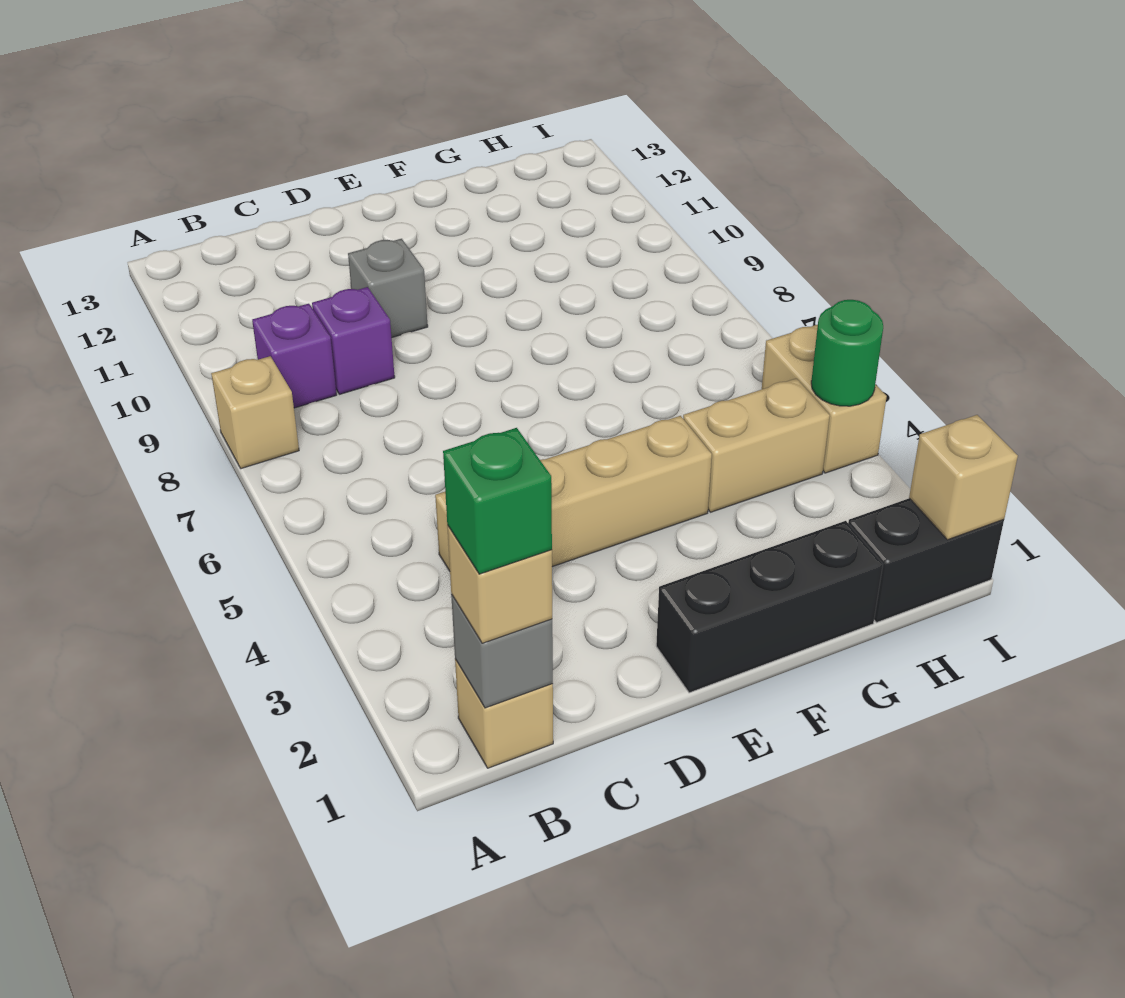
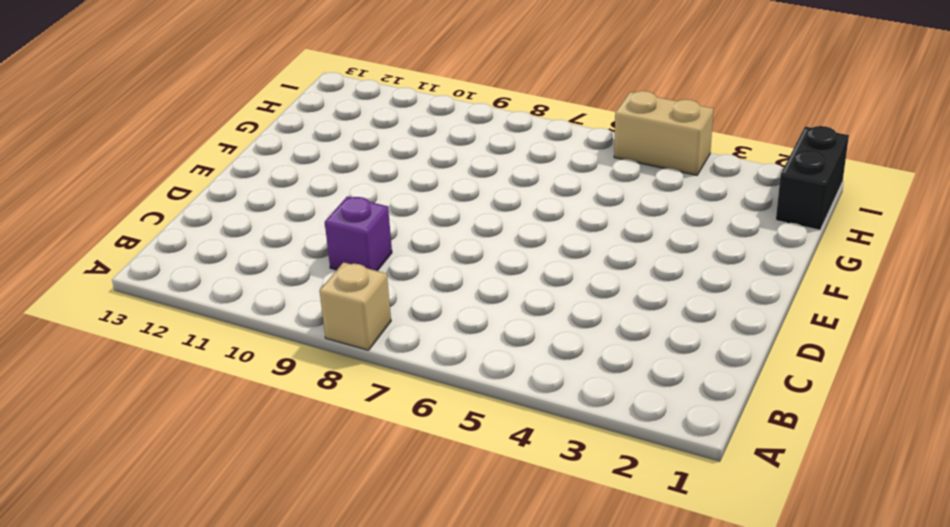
none -> tan 1x1 brick [455,659,553,768]
none -> purple 1x1 brick [252,304,337,408]
none -> tan 1x4 brick [435,416,712,571]

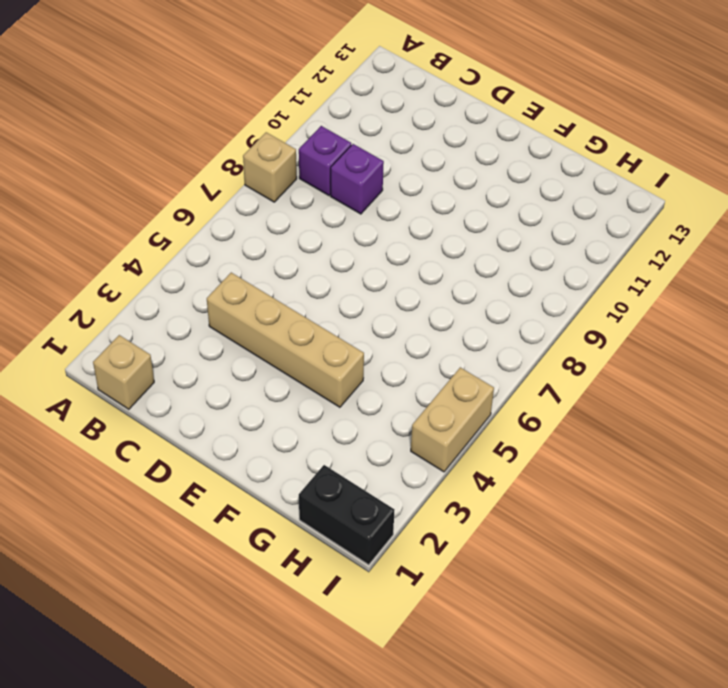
none -> grey 1x1 brick [348,239,428,338]
none -> black 1x3 brick [656,521,883,693]
none -> tan 1x2 brick [683,378,830,512]

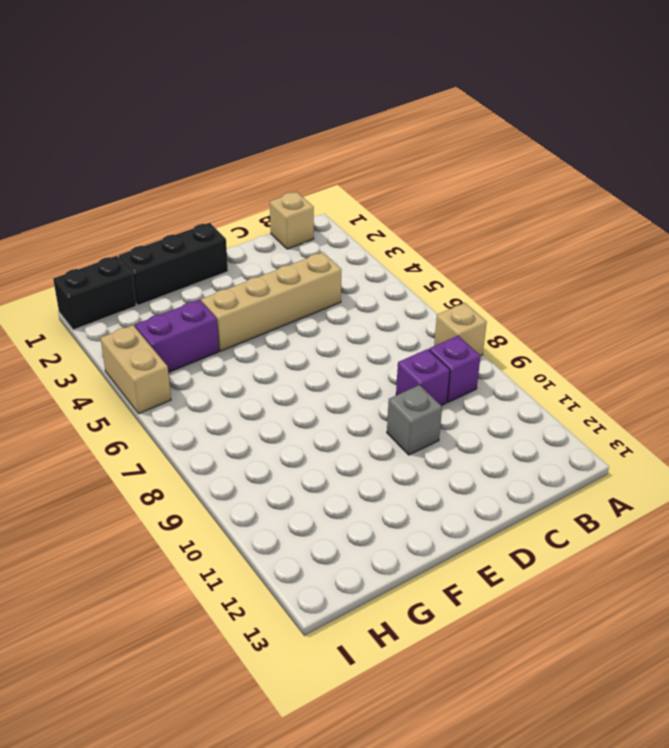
purple 1x2 brick [135,300,219,372] -> tan 1x2 brick [683,378,830,512]
none -> grey 1x1 brick [451,594,553,708]
none -> tan 1x1 brick [909,415,1018,540]
none -> green 1x1 round brick [811,300,883,406]

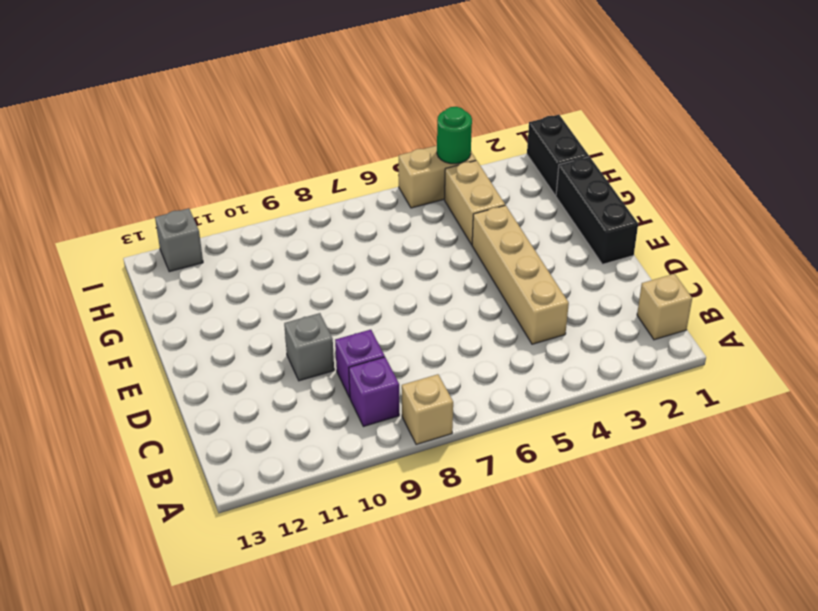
grey 1x1 brick [155,208,203,272] -> grey 1x1 brick moved to [451,594,553,708]
none -> tan 1x1 brick [909,415,1018,540]
none -> tan 1x1 brick [447,525,552,643]
none -> green 1x1 brick [443,428,552,574]

